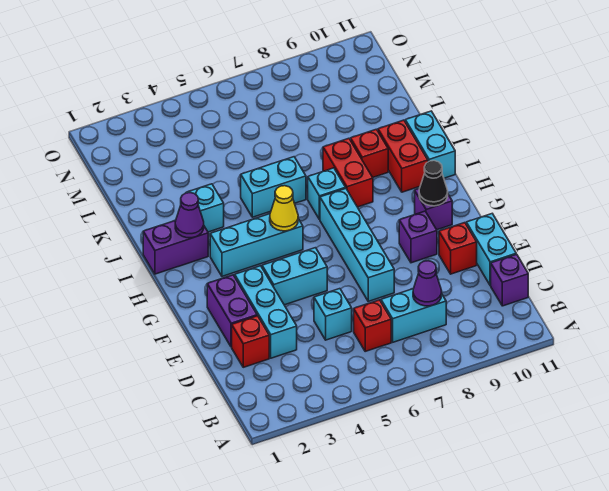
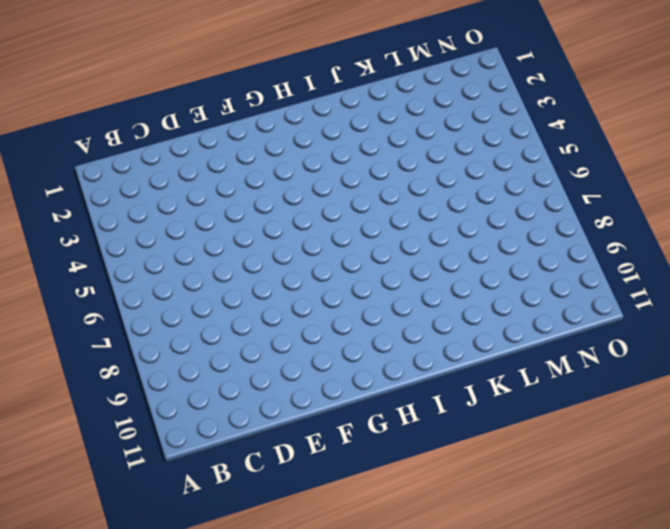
none -> red 1x1 brick [354,300,391,351]
none -> cyan 1x2 brick [381,289,446,342]
none -> purple 1x1 brick [491,254,528,306]

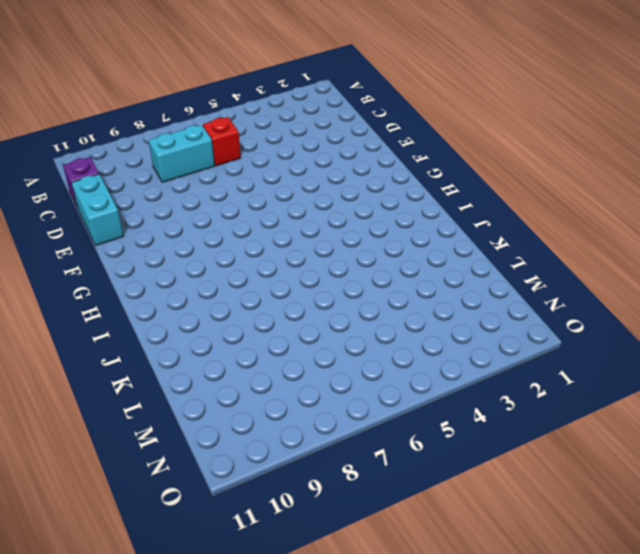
none -> red 1x1 brick [232,316,269,367]
none -> cyan 1x3 brick [235,266,297,358]
none -> cyan 1x1 brick [314,289,352,340]

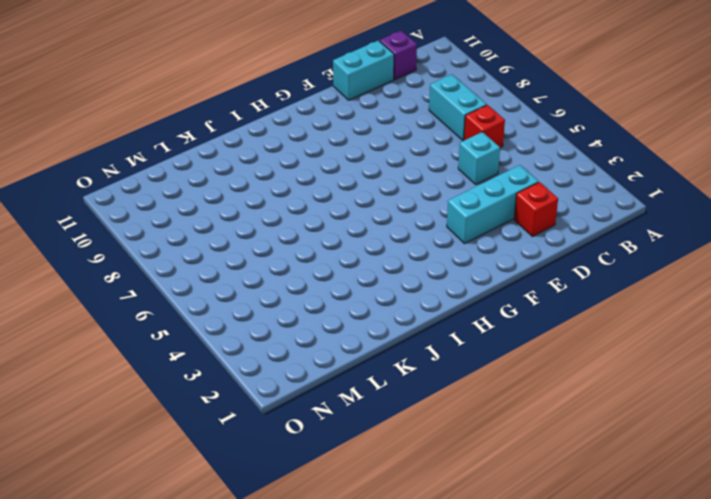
none -> purple 1x2 brick [207,275,257,347]
none -> cyan 1x4 brick [320,189,394,301]
none -> red 1x1 brick [439,223,477,274]

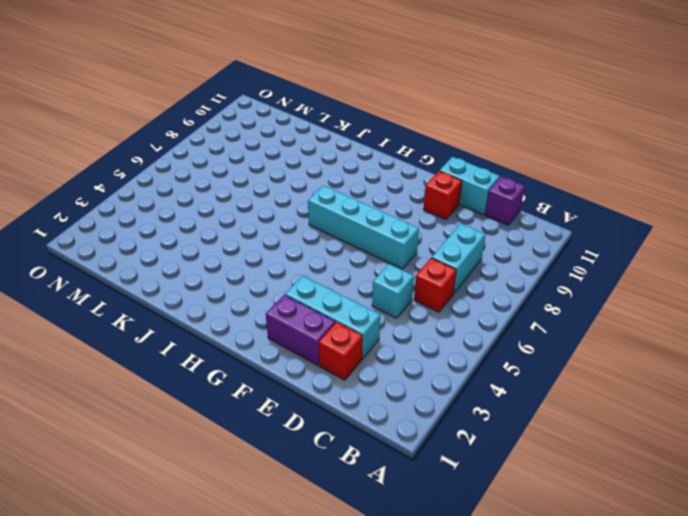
none -> cyan 1x2 brick [262,248,327,305]
none -> purple 1x1 brick [399,211,437,263]
none -> purple 1x1 brick [415,189,452,230]

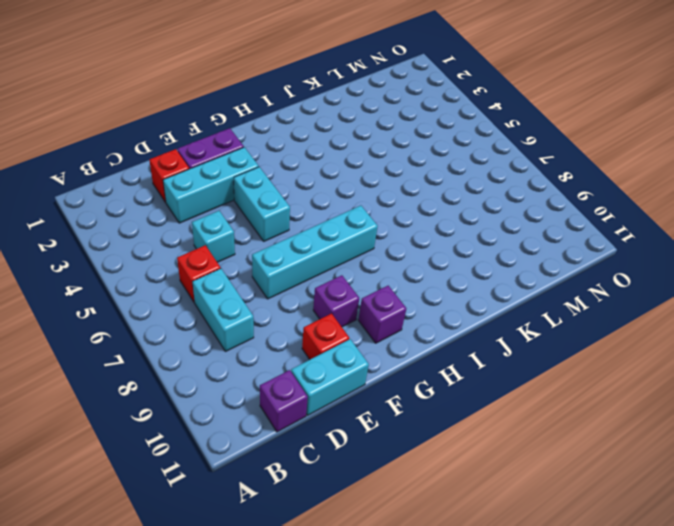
none -> cyan 1x3 brick [210,214,303,276]
none -> purple 1x2 brick [143,220,208,274]
none -> cyan 1x1 brick [308,168,346,220]

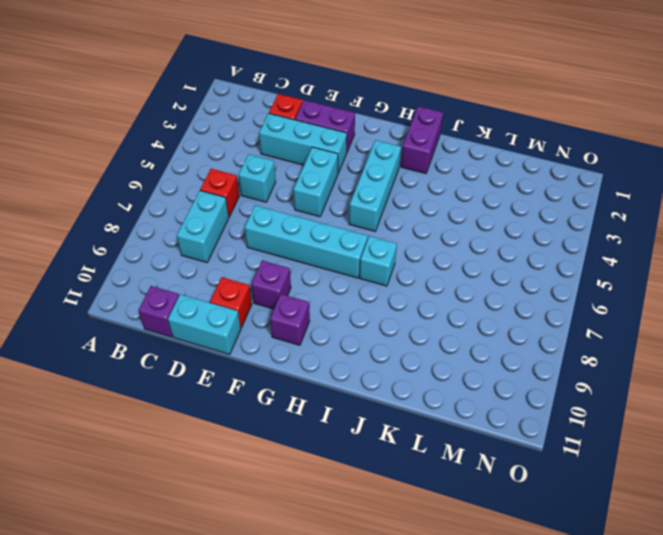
none -> red 1x2 brick [323,138,373,207]
none -> red 1x2 brick [378,120,428,192]
none -> cyan 1x2 brick [405,111,455,178]

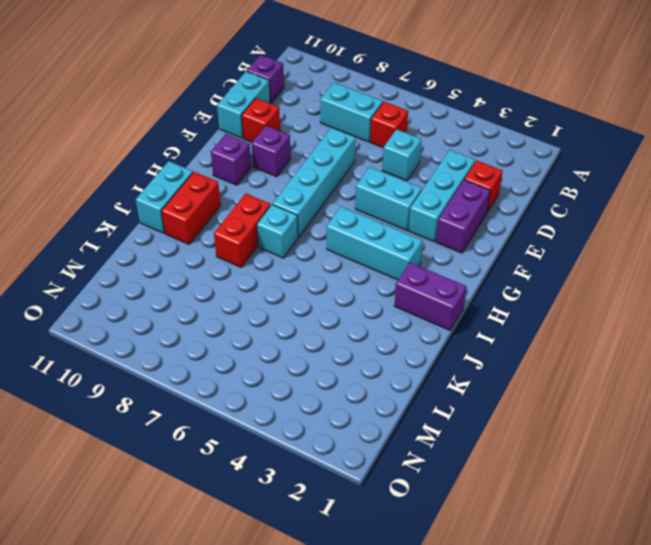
none -> cyan 1x1 brick [186,184,224,232]
none -> cyan 1x2 brick [241,157,306,217]
none -> red 1x1 brick [351,129,388,177]

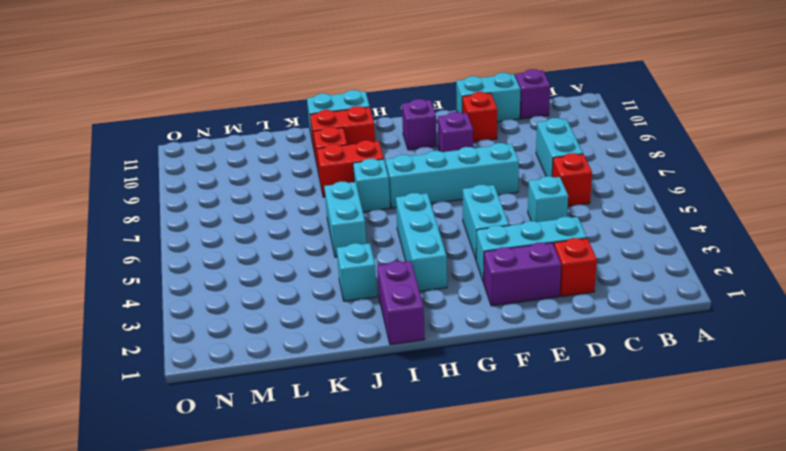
none -> purple 1x1 cone [413,261,442,306]
none -> black 1x1 cone [419,161,448,206]
none -> yellow 1x1 cone [270,186,298,231]

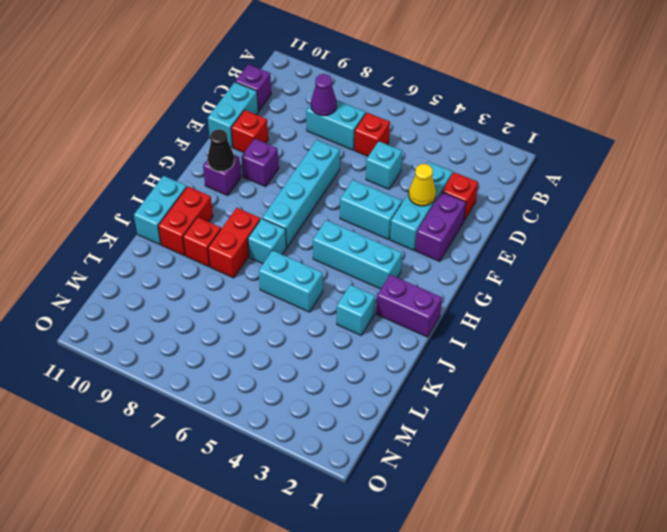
yellow 1x1 cone [409,164,436,206] -> yellow 1x1 cone moved to [270,186,298,231]
none -> purple 1x1 cone [175,193,204,238]

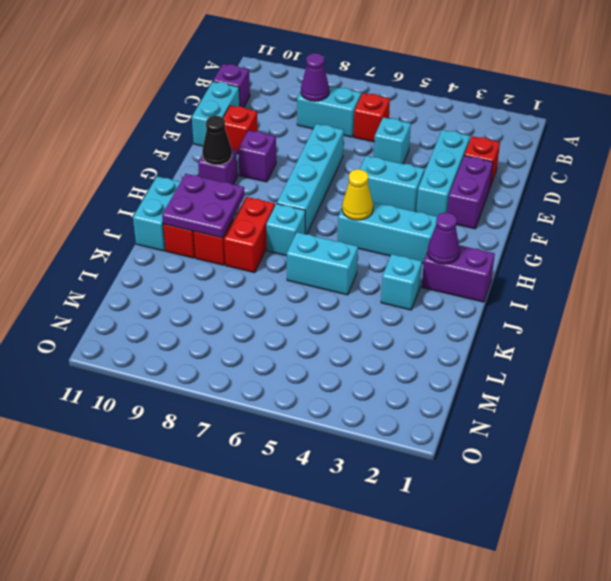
purple 2x2 plate [162,174,245,238] -> none

